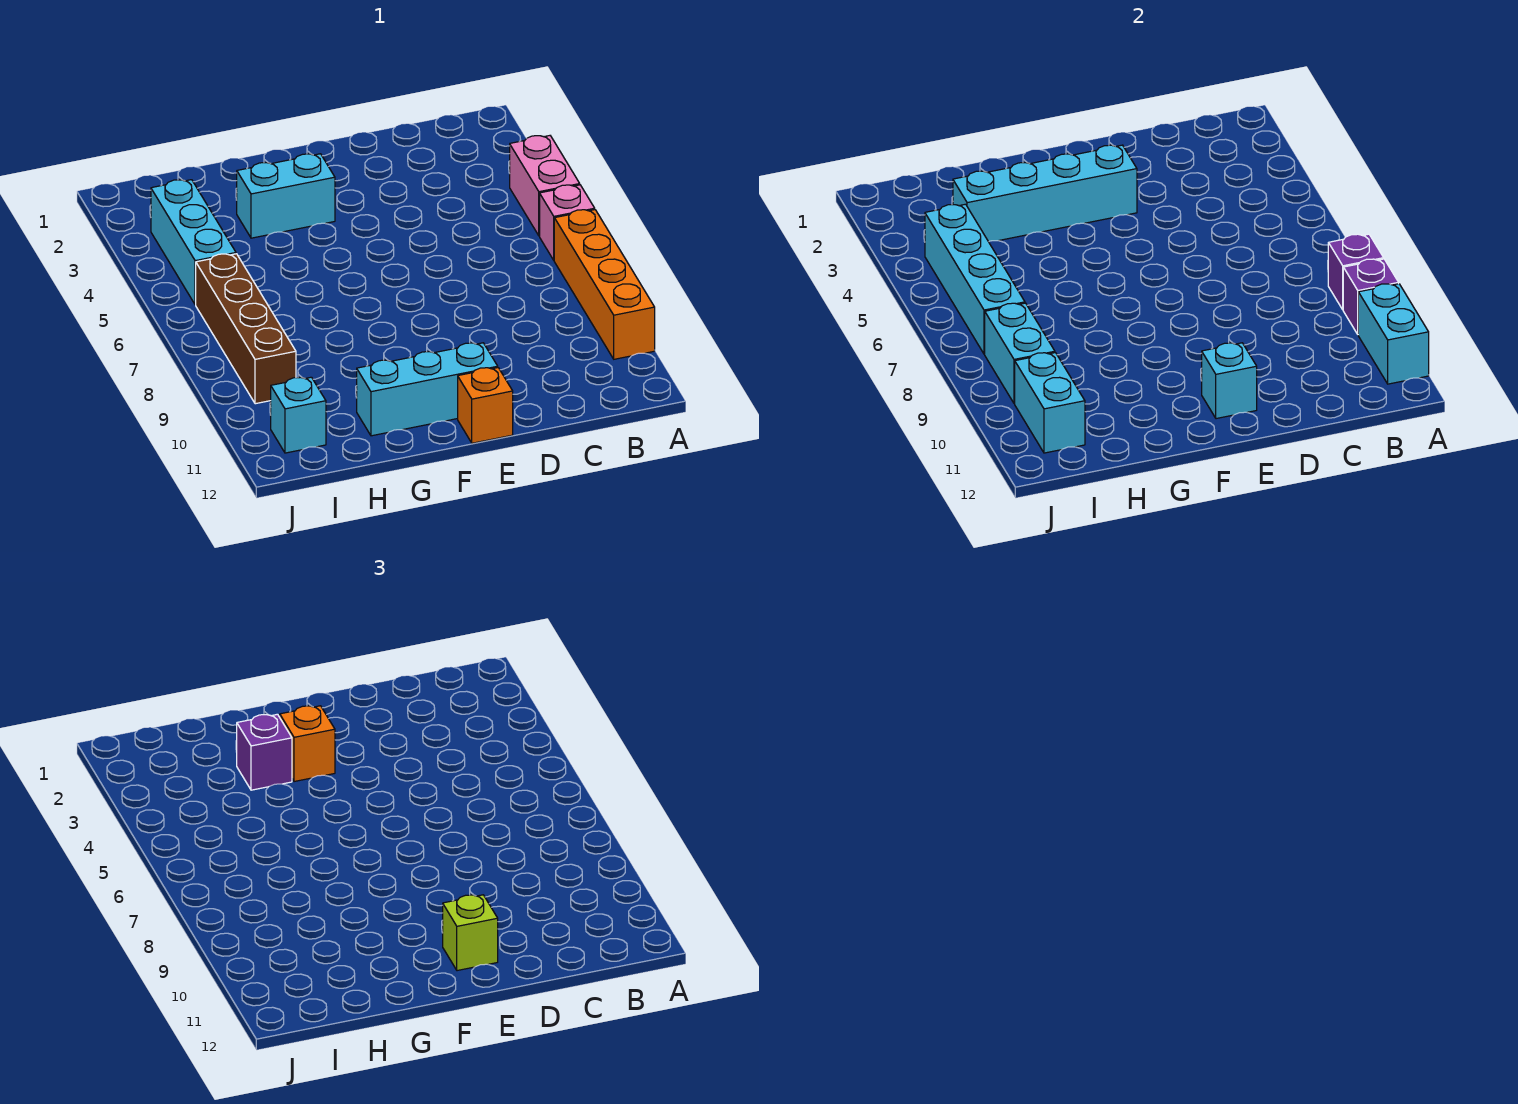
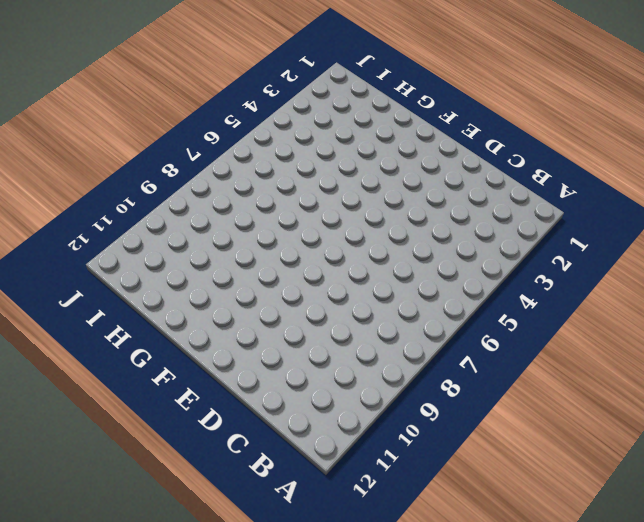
none -> pink 1x2 brick [510,136,580,236]
none -> pink 1x1 brick [540,185,595,260]
none -> orange 1x4 brick [554,210,655,359]

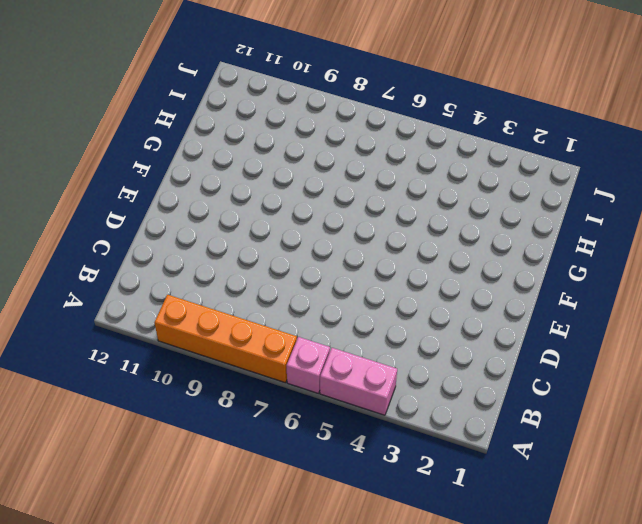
none -> cyan 1x3 brick [357,343,498,436]
none -> orange 1x1 brick [458,368,513,443]
none -> cyan 1x2 brick [237,154,335,238]

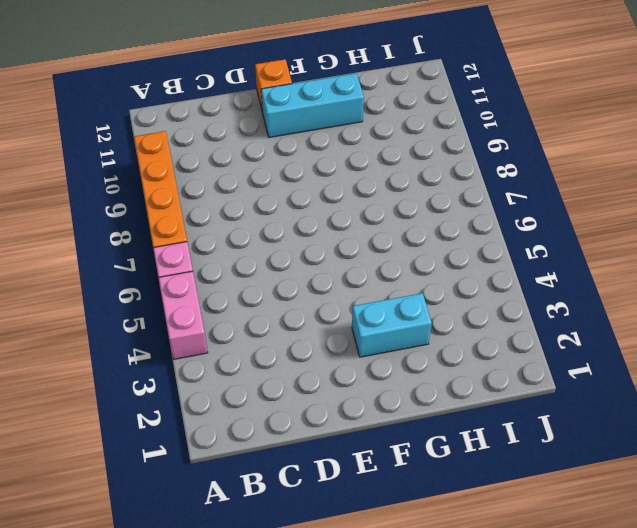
none -> cyan 1x3 brick [151,180,236,305]
none -> brown 1x4 brick [196,254,296,404]
none -> cyan 1x1 brick [271,377,326,453]

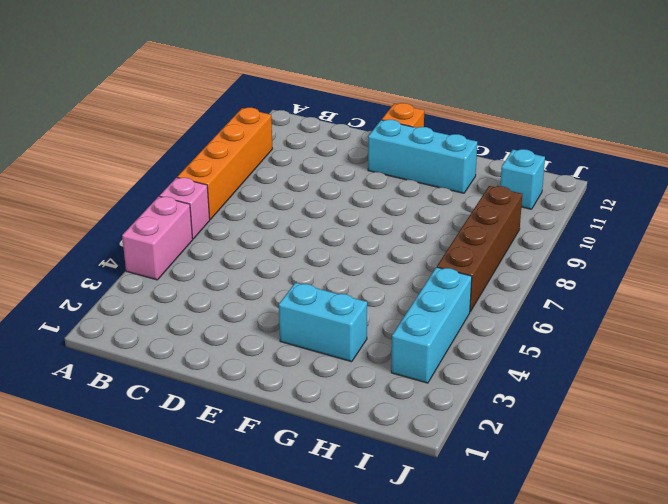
none -> purple 1x1 brick [1328,234,1384,310]
none -> purple 1x1 brick [1343,259,1399,334]
none -> cyan 1x2 brick [1358,284,1429,384]

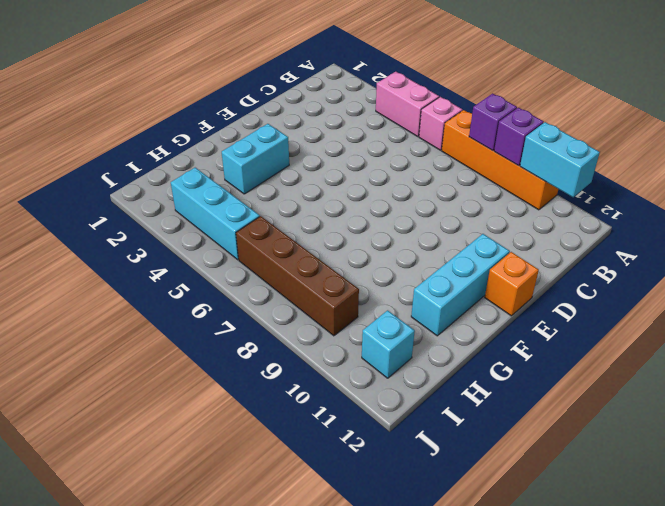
none -> cyan 1x4 brick [953,145,1137,242]
none -> cyan 1x1 brick [1202,343,1257,419]
none -> cyan 1x4 brick [925,204,1025,354]

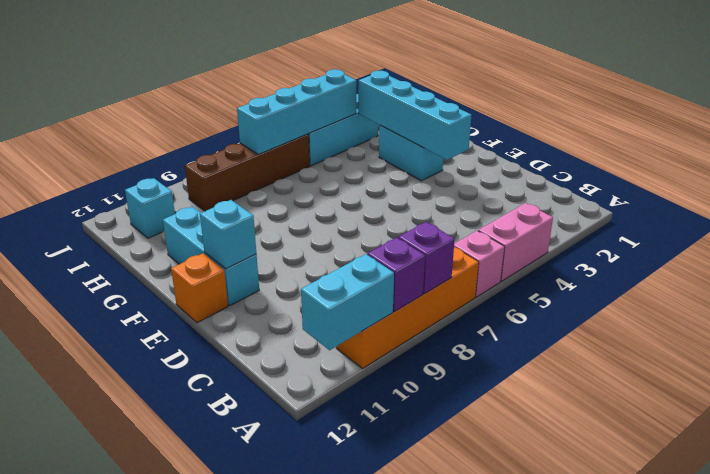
none -> cyan 1x2 brick [985,303,1055,404]
none -> cyan 1x2 brick [1015,353,1085,453]
none -> lime 1x1 brick [443,895,498,971]

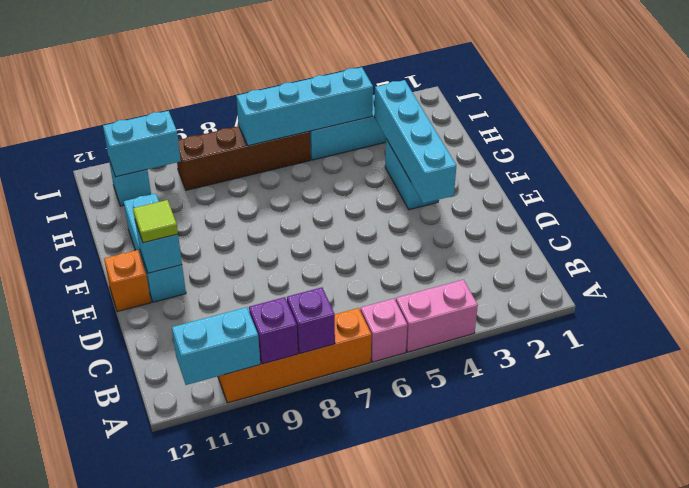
lime 1x1 tile [133,200,178,243] -> lime 1x1 brick [443,895,498,971]
none -> cyan 1x2 brick [985,303,1055,404]
none -> orange 1x1 brick [280,706,335,782]
none -> purple 1x1 brick [237,714,292,790]

